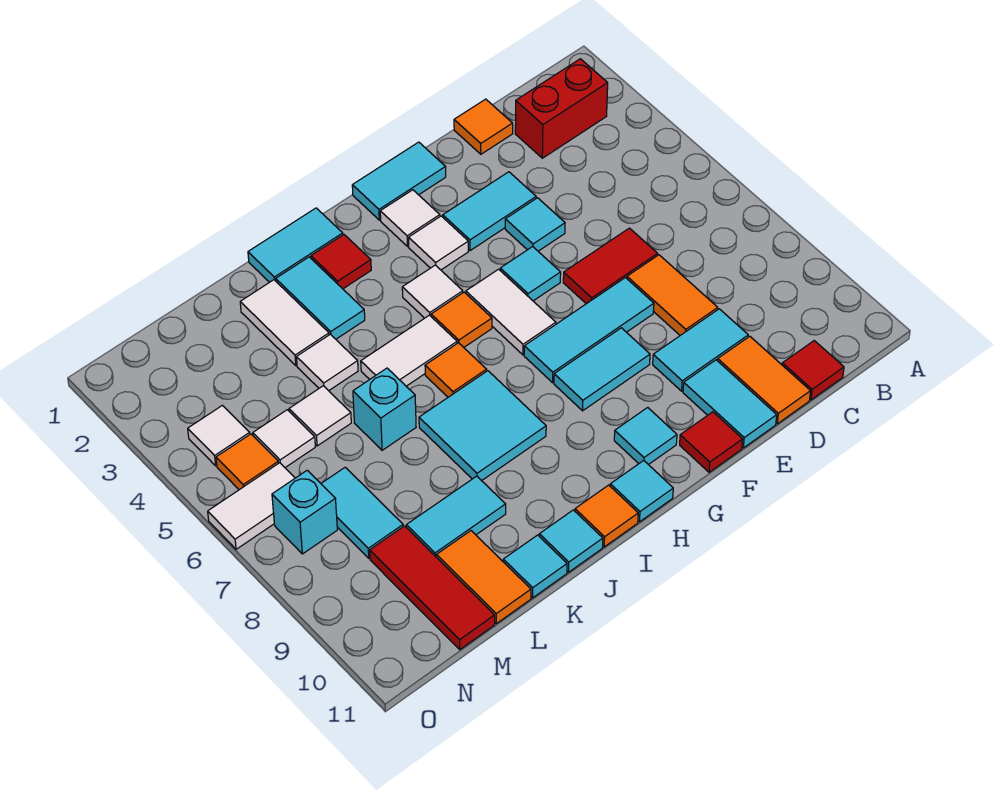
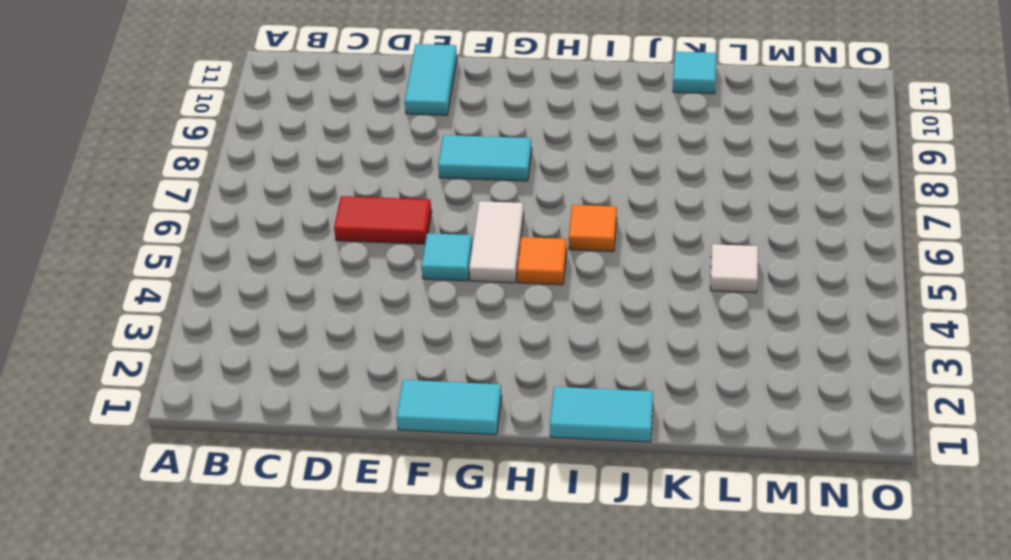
none -> red 1x2 brick [515,59,608,158]
none -> red 1x1 tile [782,341,844,400]
none -> orange 1x1 tile [454,99,513,154]
none -> orange 1x2 tile [627,255,718,335]

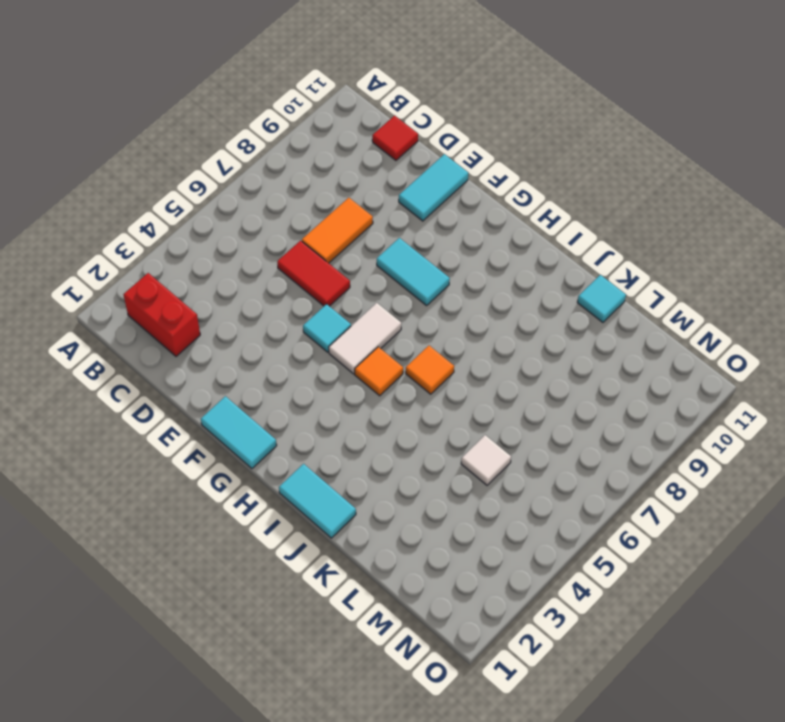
none -> orange 1x1 tile [454,99,513,154]
none -> cyan 1x2 tile [653,309,748,391]
none -> orange 1x2 tile [718,336,810,424]
none -> cyan 1x2 tile [443,172,536,251]

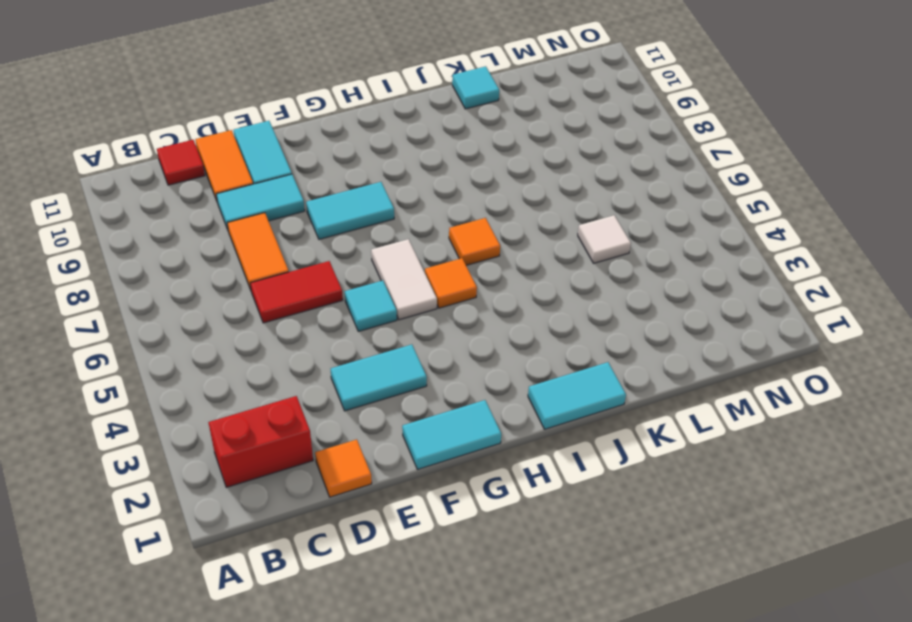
none -> cyan 1x1 tile [505,198,565,251]
none -> cyan 1x3 tile [524,278,654,383]
none -> red 1x1 tile [680,412,743,472]
none -> white 1x1 tile [380,190,440,247]

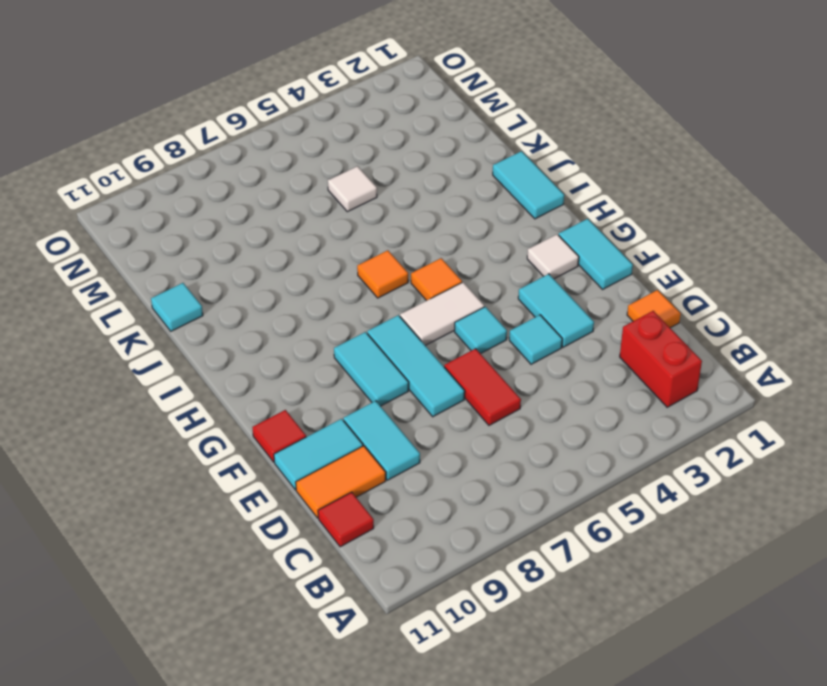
none -> orange 1x2 tile [627,255,718,335]
none -> white 1x1 tile [409,216,468,270]
none -> cyan 1x1 tile [614,407,677,465]
none -> white 1x1 tile [402,265,463,318]

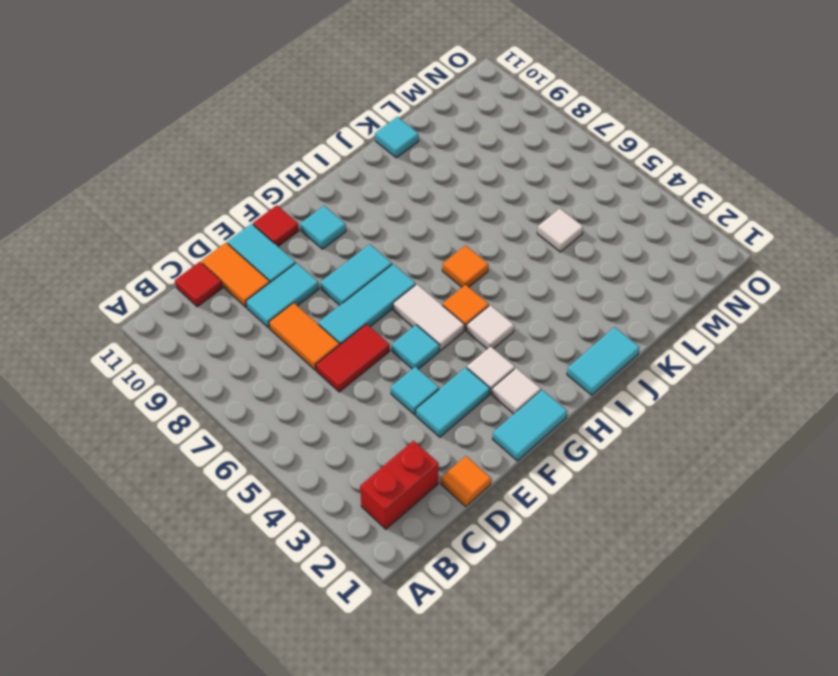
none -> cyan 1x1 tile [610,461,673,522]
none -> red 1x1 tile [311,235,371,289]
none -> white 1x2 tile [361,315,457,386]
none -> cyan 2x2 tile [419,371,546,481]

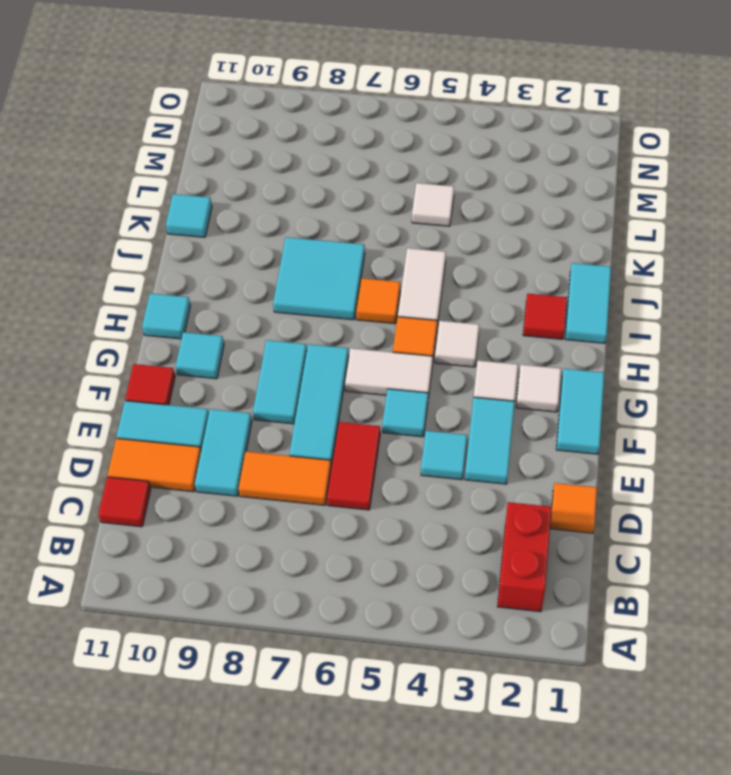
none -> orange 1x1 tile [575,485,638,547]
none -> cyan 1x2 tile [276,257,365,339]
none -> cyan 1x1 tile [539,510,603,572]
none -> white 1x2 tile [240,280,329,365]

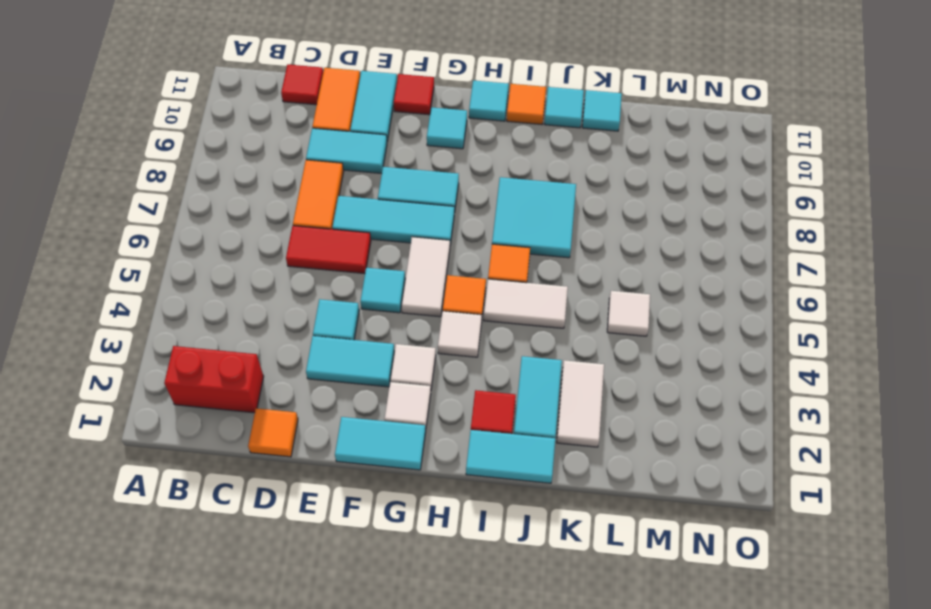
none -> white 1x1 tile [297,334,358,391]
none -> cyan 1x1 brick [353,368,416,450]
none -> cyan 1x2 tile [406,476,506,557]
none -> orange 1x2 tile [437,531,531,624]

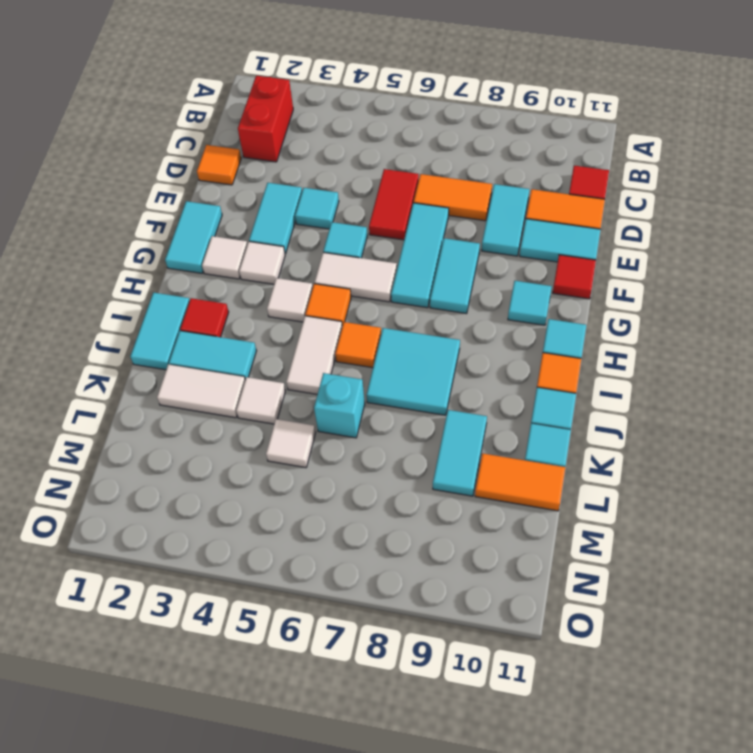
none -> white 1x1 tile [253,410,315,467]
none -> cyan 1x2 tile [321,467,403,558]
none -> red 1x3 tile [370,526,495,649]
none -> white 1x1 tile [188,405,250,466]

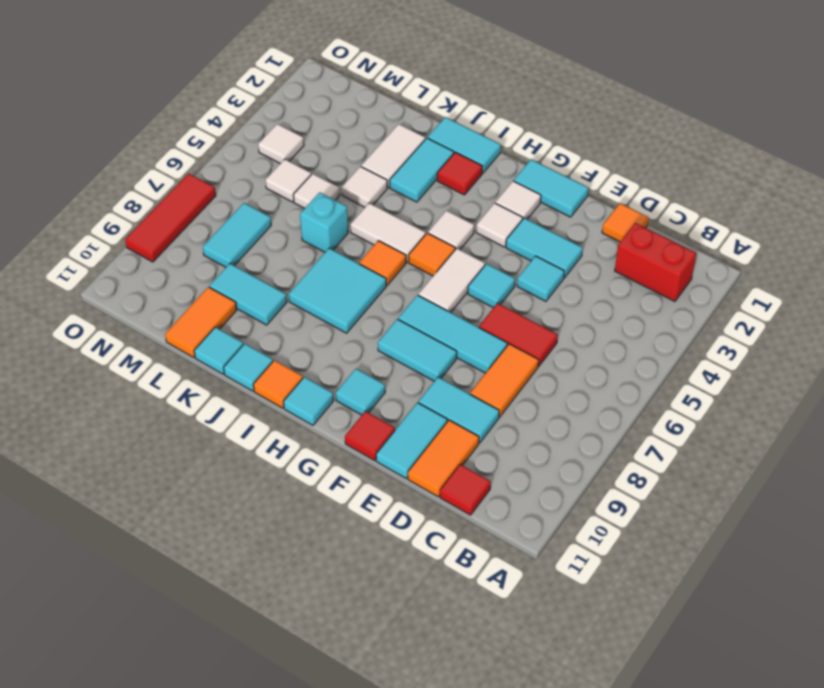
red 1x3 tile [125,173,216,262] -> red 1x3 tile moved to [370,526,495,649]
none -> orange 1x1 tile [216,434,278,490]
none -> white 1x2 tile [208,463,295,549]
none -> cyan 1x1 brick [272,470,337,554]

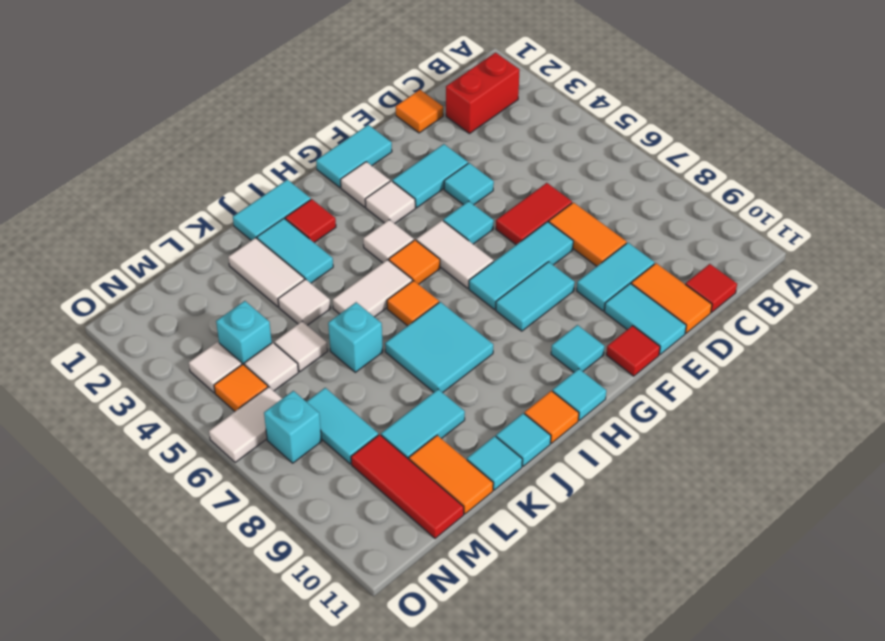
cyan 1x1 brick [216,301,272,365] -> none

